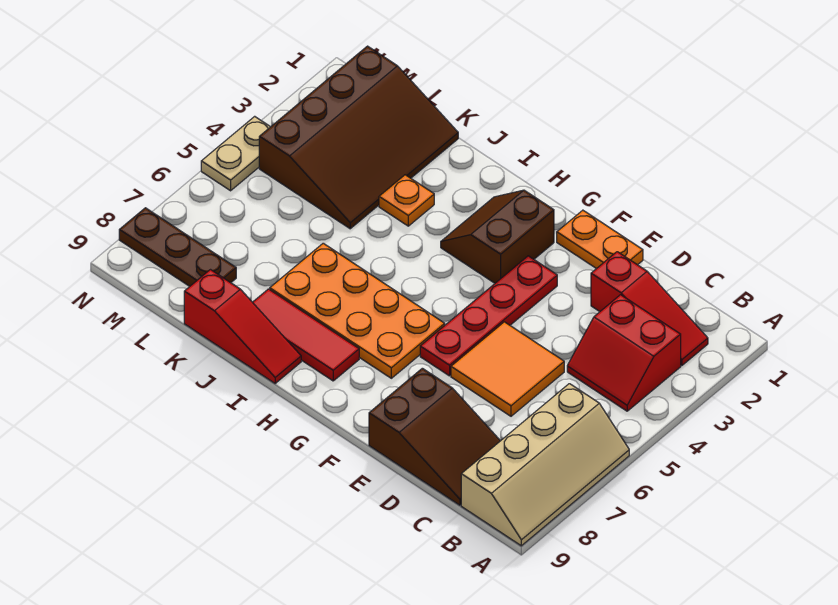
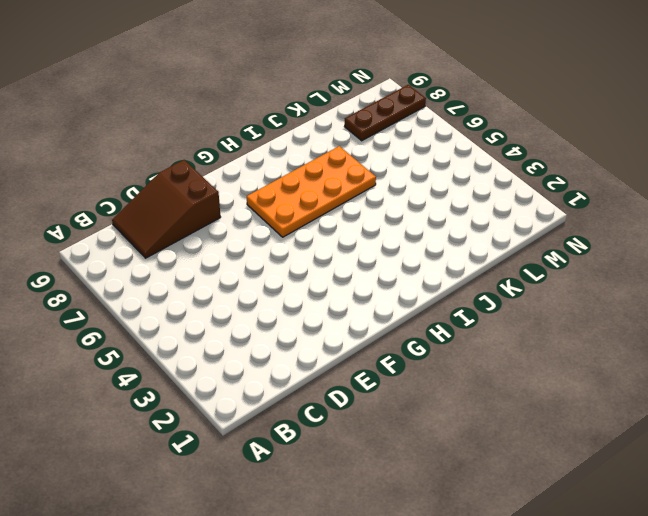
none -> tan 2x4 slope [461,384,629,546]
none -> red 1x3 slope [591,252,708,366]
none -> red 2x2 slope [567,295,681,411]

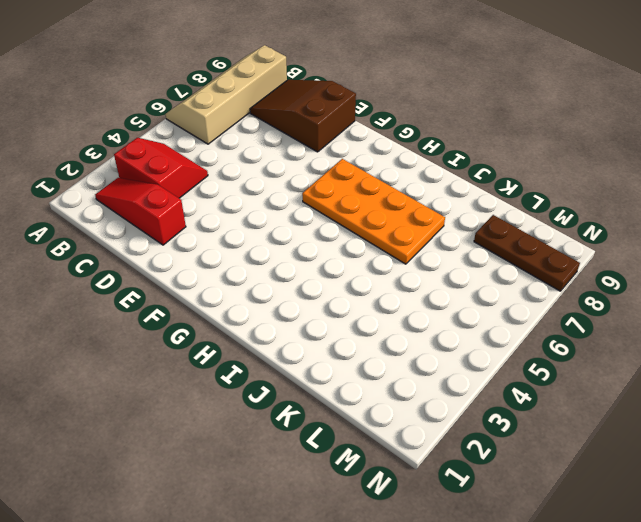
none -> orange 2x2 tile [451,322,564,416]
none -> orange 1x2 plate [557,210,643,269]
none -> red 1x4 plate [420,256,557,376]

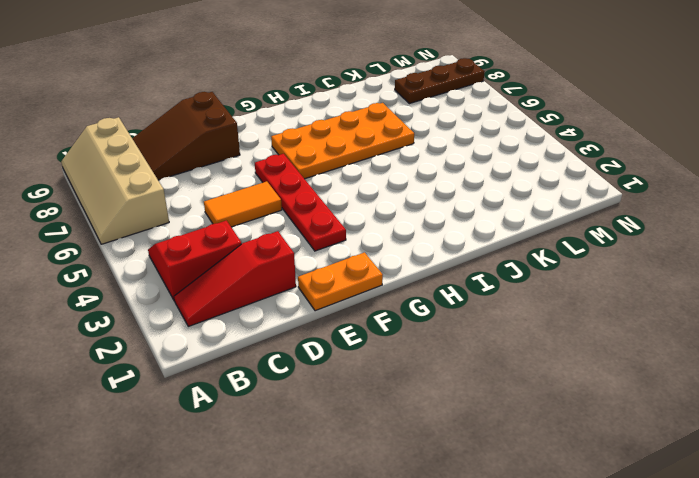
orange 1x2 tile [204,181,282,227] -> orange 2x2 tile [451,322,564,416]
none -> brown 2x2 slope [441,190,554,283]
none -> red 1x3 tile [253,289,359,381]
none -> red 1x3 slope [184,270,301,383]

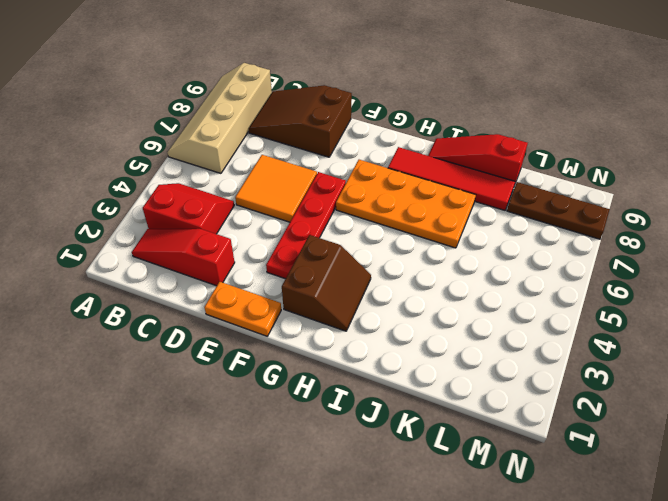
red 1x4 tile [388,147,515,210] -> red 1x3 tile [253,289,359,381]
none -> orange 1x1 plate [379,175,434,226]
none -> brown 3x4 slope [259,46,458,229]
none -> tan 1x2 plate [201,116,270,191]

